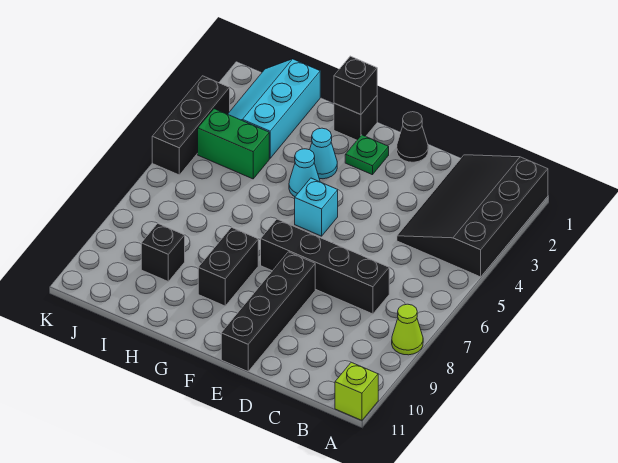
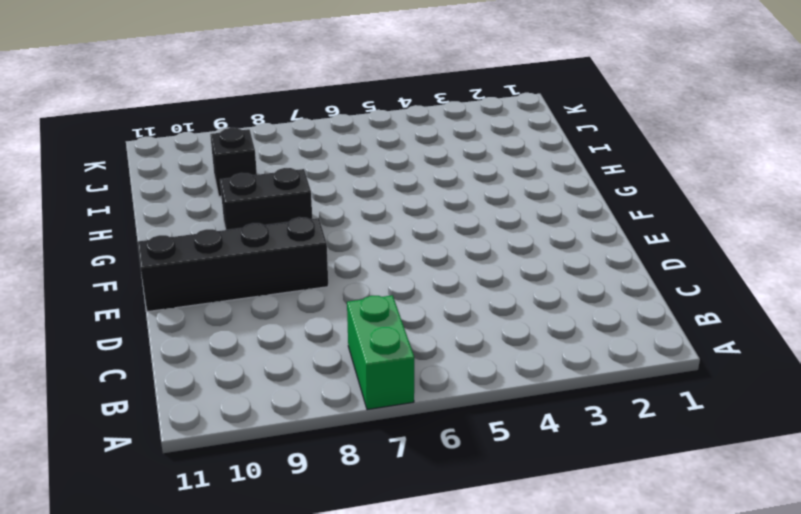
green 1x2 brick [347,295,414,410] -> green 1x2 brick moved to [198,109,269,179]
none -> black 3x4 slope [397,155,548,277]
none -> lime 1x1 cone [392,304,423,355]
none -> lime 1x1 brick [335,362,378,420]

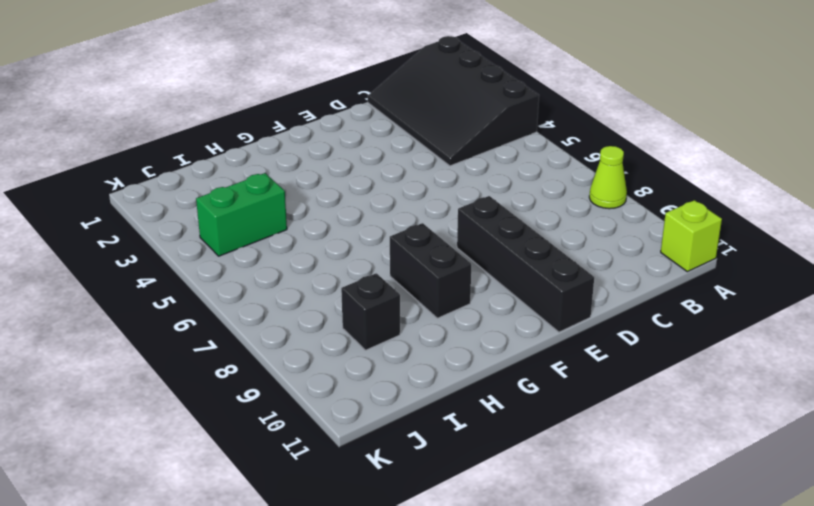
none -> black 1x4 brick [261,219,389,314]
none -> black 1x1 cone [397,112,428,162]
none -> green 1x1 plate [345,135,389,175]

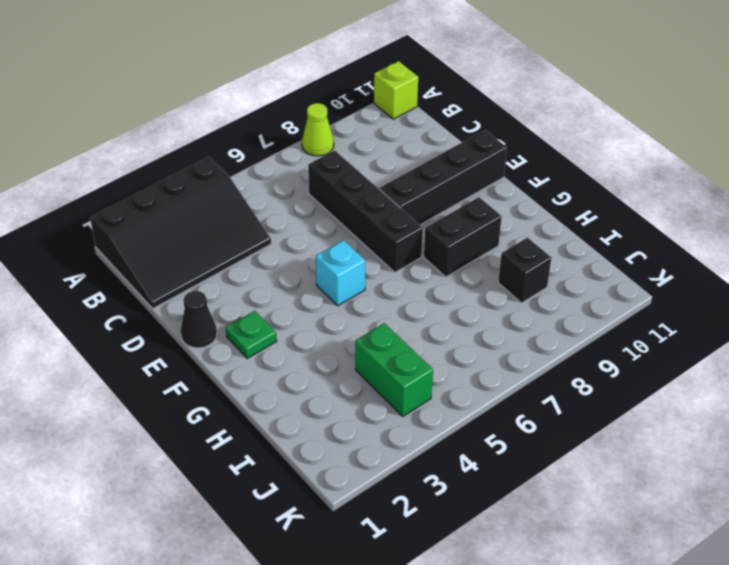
none -> black 1x1 brick [334,96,377,140]
none -> cyan 1x1 cone [310,128,337,179]
none -> cyan 1x1 cone [289,149,320,197]

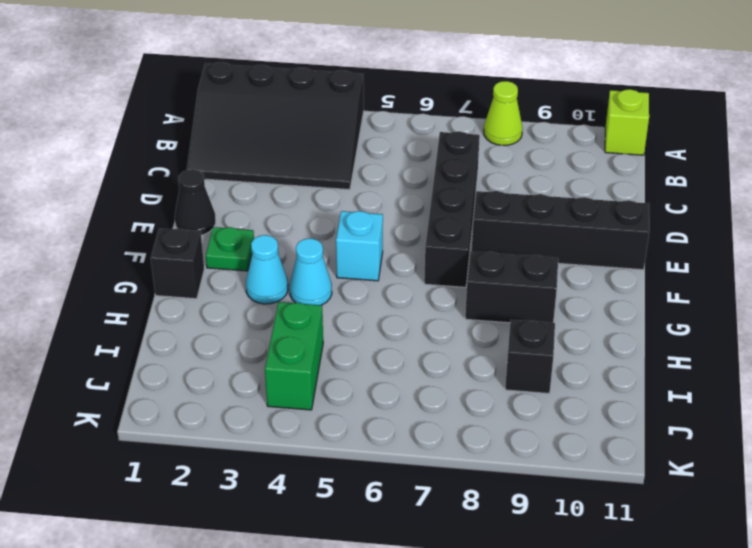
none -> cyan 2x3 slope [228,59,320,158]
none -> black 1x3 brick [152,76,230,175]
none -> black 1x1 brick [334,56,377,114]

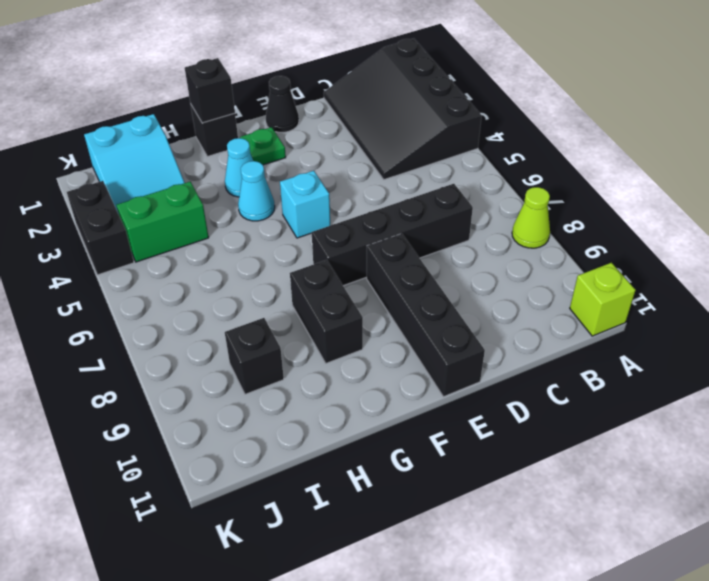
cyan 2x3 slope [84,114,185,214] -> cyan 2x3 slope turned to [228,59,320,158]
black 1x2 brick [67,181,134,275] -> black 1x3 brick [152,76,230,175]

